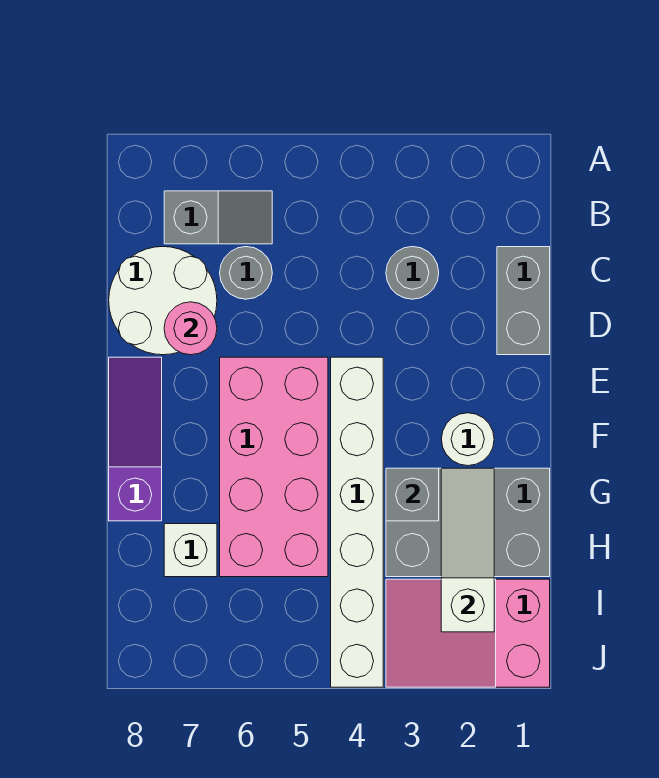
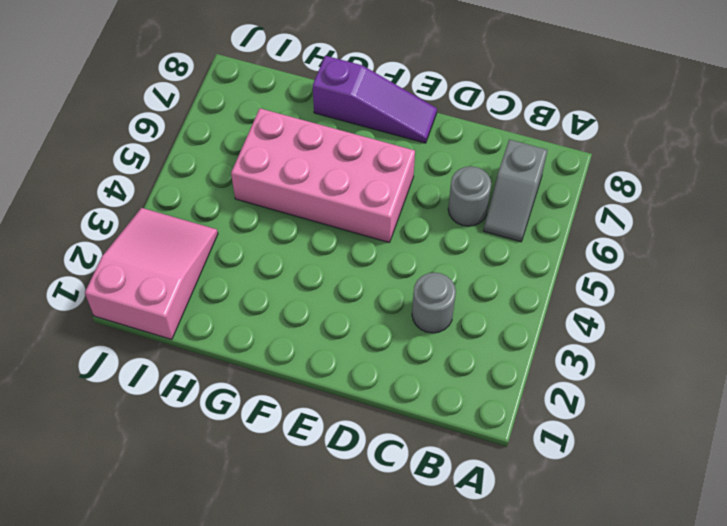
none -> grey 1x2 brick [497,247,550,355]
none -> white 2x2 round brick [109,247,217,355]
none -> white 1x6 brick [331,357,383,687]

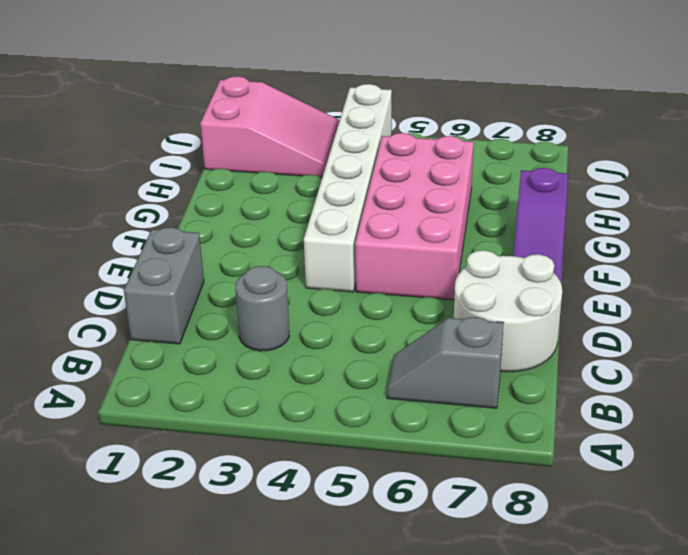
none -> grey 1x1 round brick [220,247,272,299]
none -> white 1x1 round brick [441,413,494,466]
none -> grey 2x3 brick [386,468,550,577]

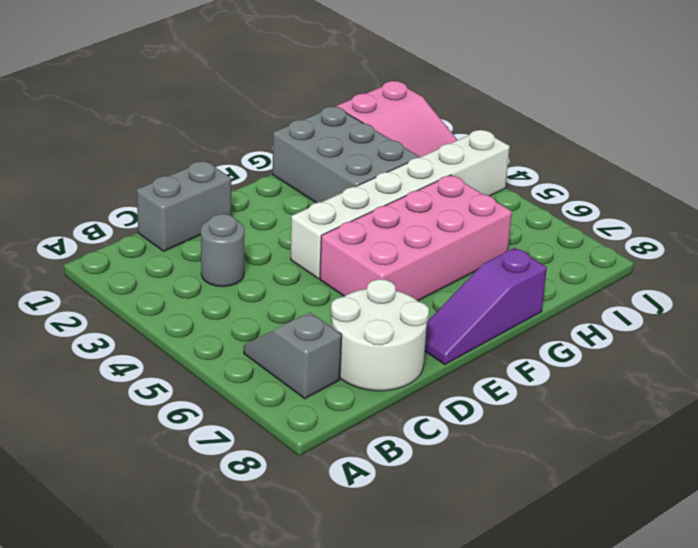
none -> grey 1x1 round brick [220,247,272,299]
none -> white 1x1 round brick [441,413,494,466]
none -> white 1x1 brick [164,524,217,577]

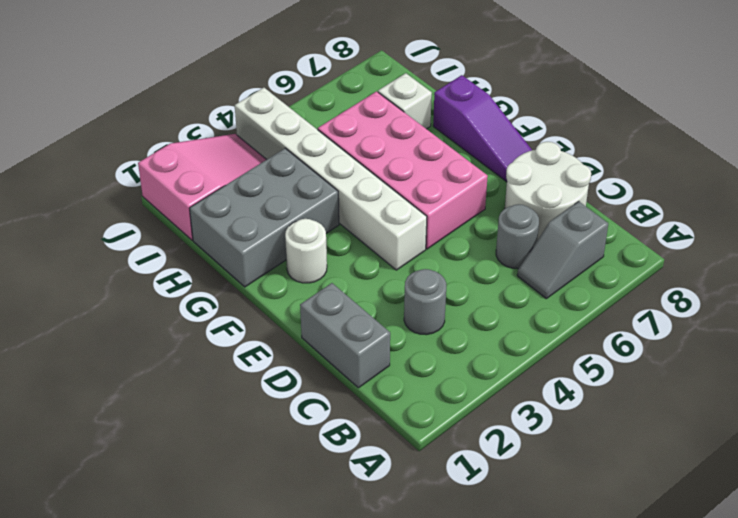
none -> pink 1x1 round brick [164,302,217,355]
none -> white 1x3 slope [441,468,494,632]
none -> grey 1x1 brick [386,468,439,521]

